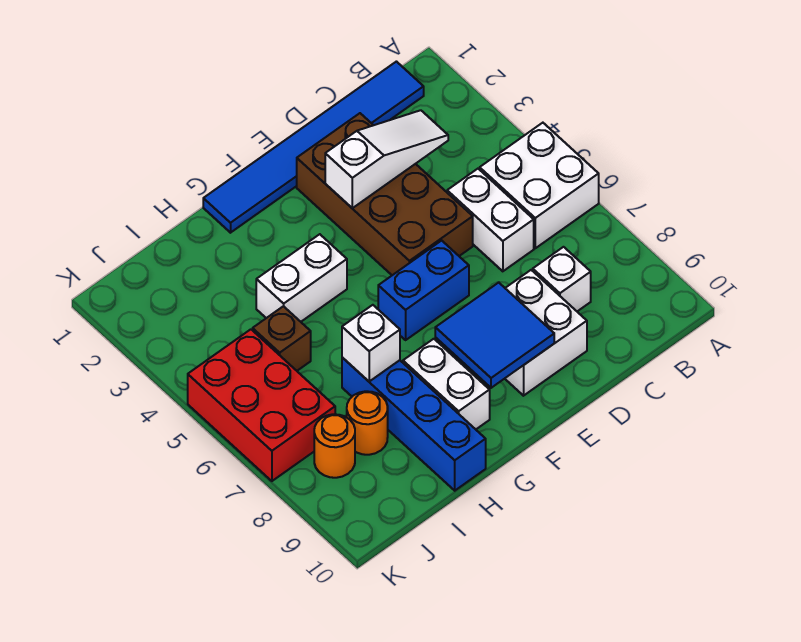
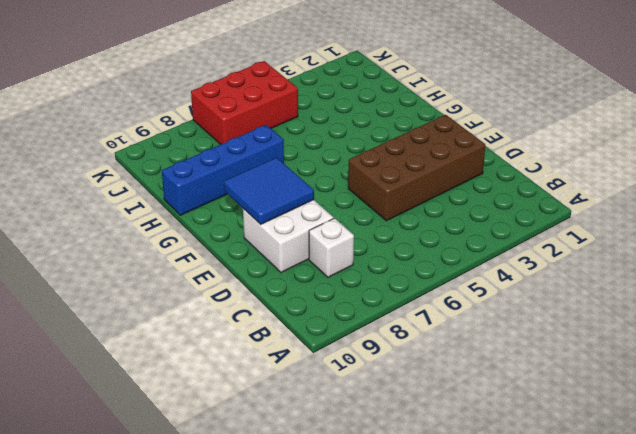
none -> white 2x2 brick [480,123,599,248]
none -> blue 1x6 tile [203,62,424,233]
none -> white 1x2 brick [447,169,534,271]

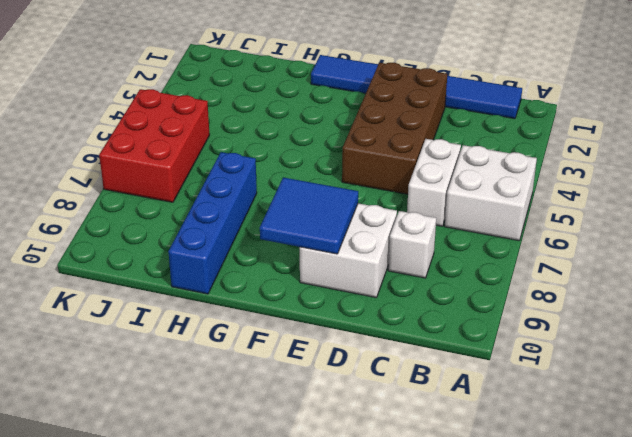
none -> blue 1x2 brick [378,241,469,340]
none -> white 1x2 brick [256,234,347,322]
none -> white 1x2 brick [403,339,490,429]

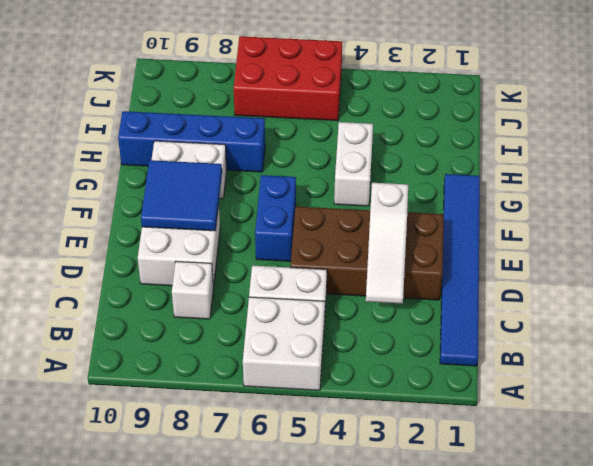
none -> brown 1x1 brick [253,306,311,371]
none -> orange 1x1 round brick [347,391,388,455]
none -> orange 1x1 round brick [314,414,355,478]

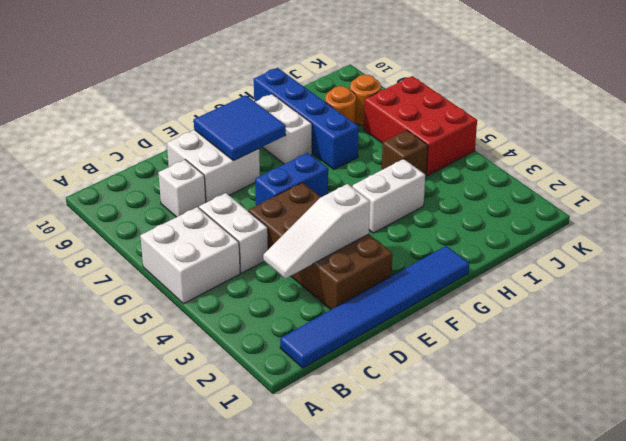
none -> white 1x1 brick [342,305,400,381]

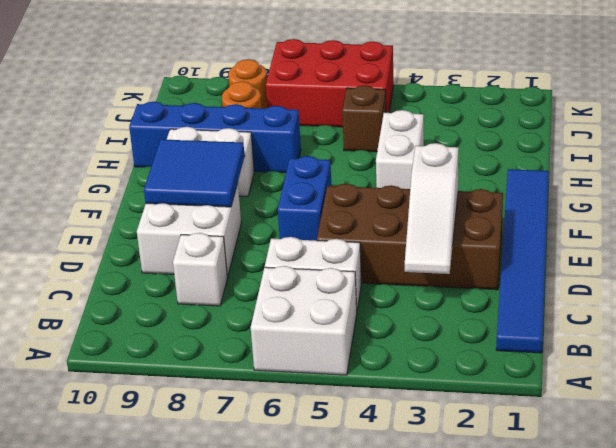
none -> white 1x1 brick [342,305,400,381]

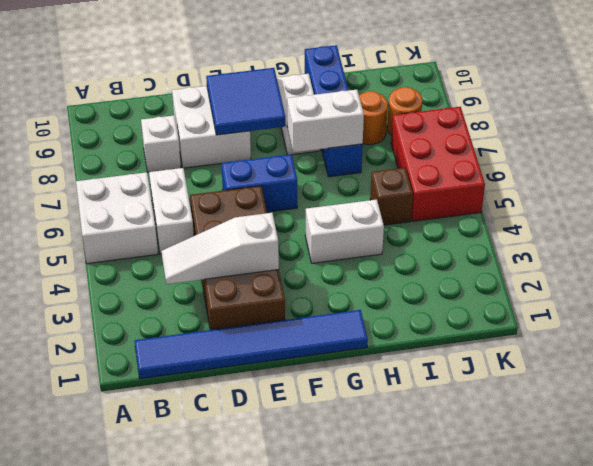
white 1x2 brick [287,90,364,152] -> white 1x1 brick [342,305,400,381]

